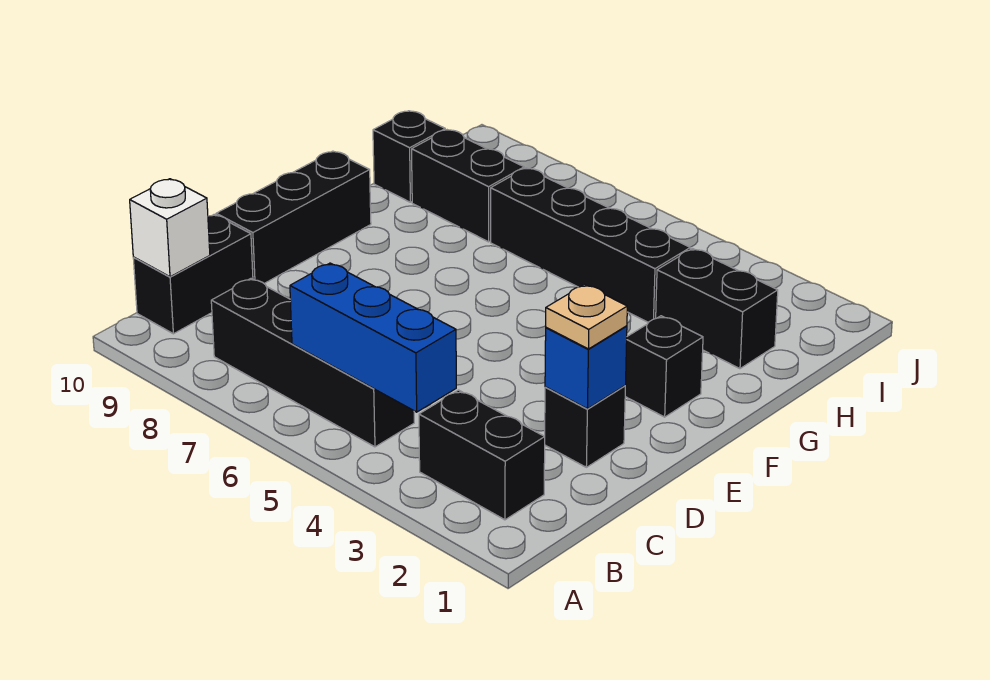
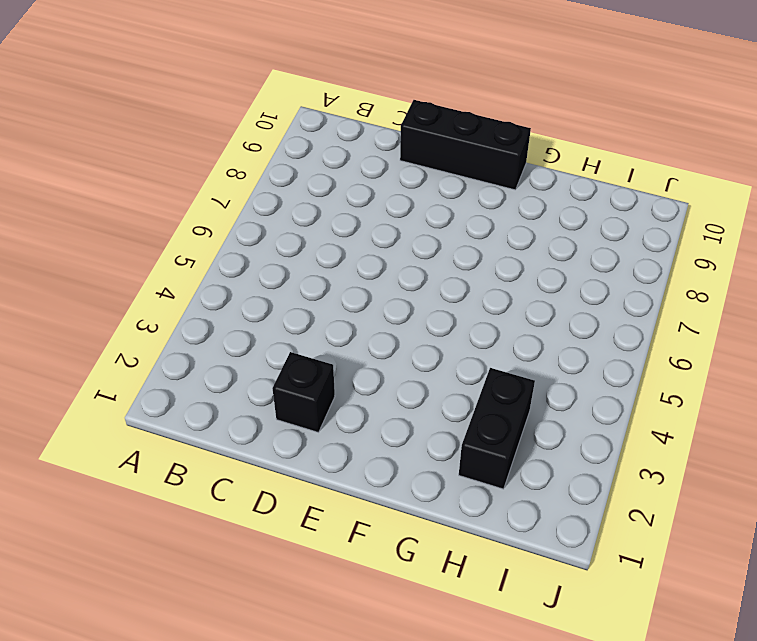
none -> black 1x2 brick [419,390,545,520]
none -> black 1x4 brick [211,278,414,447]
none -> black 1x2 brick [133,214,253,334]

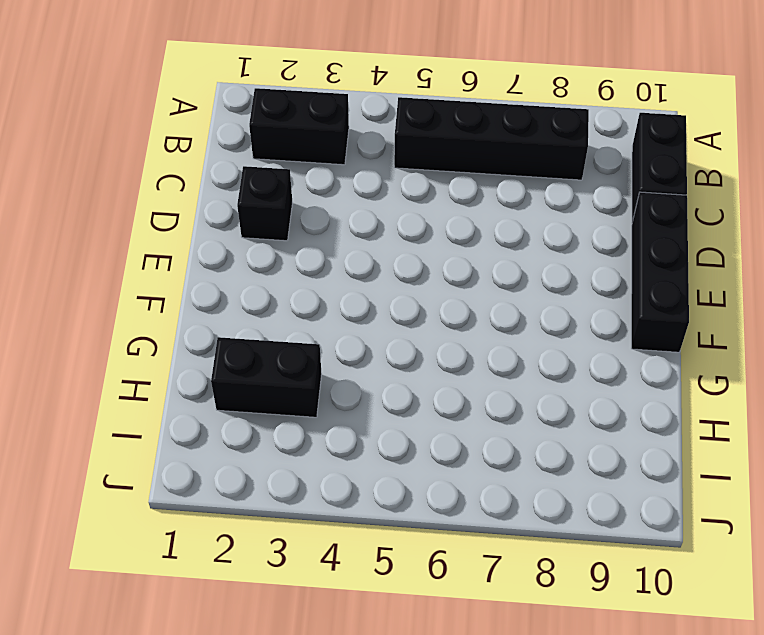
none -> black 1x1 brick [625,316,703,417]
none -> black 1x4 brick [491,168,690,322]
none -> black 1x2 brick [412,130,524,242]

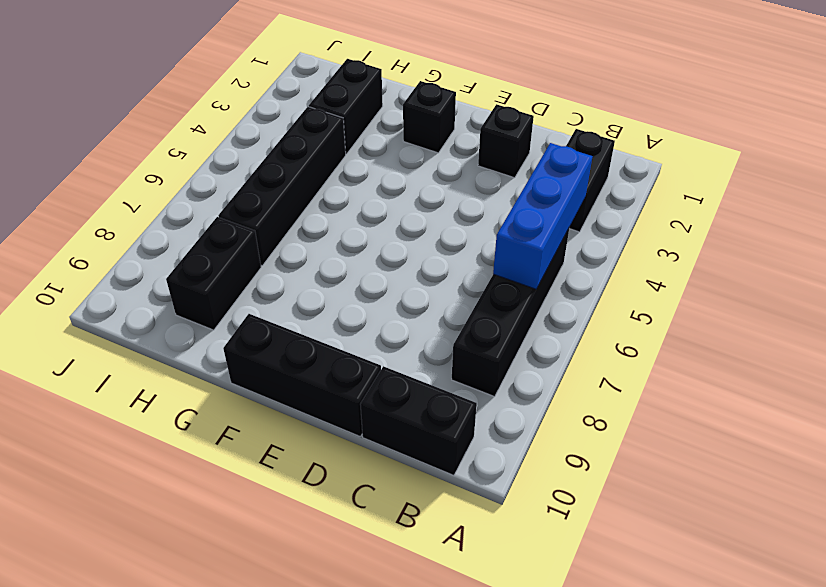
none -> black 1x1 brick [373,111,445,202]
none -> white 1x1 brick [130,179,210,277]
none -> blue 1x1 brick [545,326,627,409]

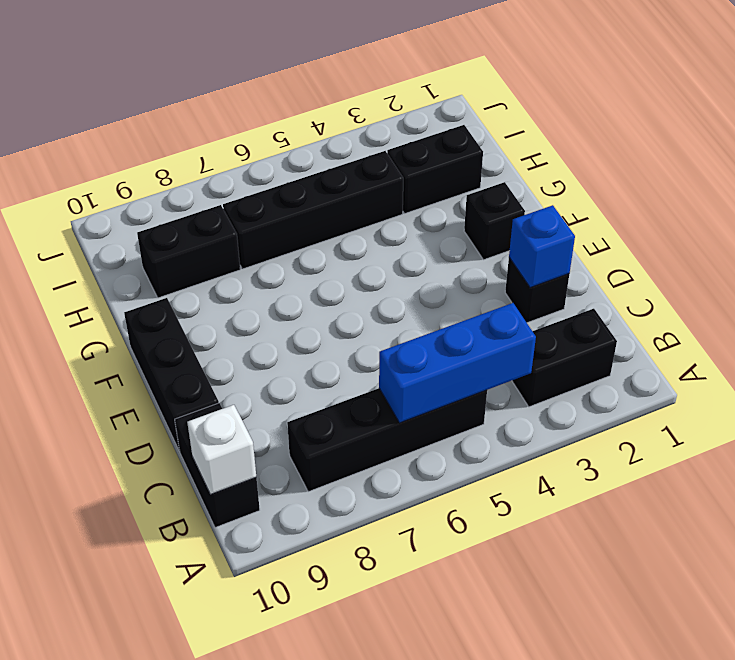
none -> black 1x1 brick [373,111,445,202]
none -> tan 1x1 plate [546,285,627,349]

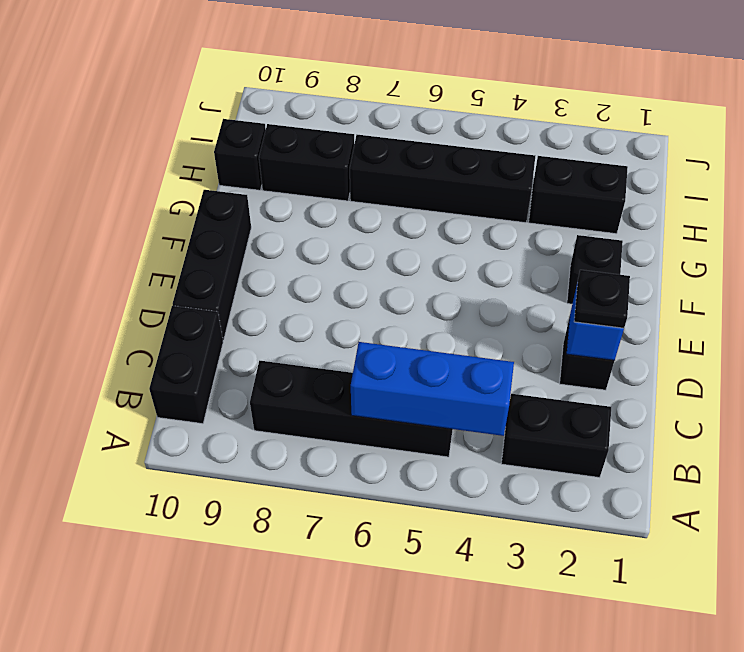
black 1x1 plate [574,270,630,328] -> tan 1x1 plate [546,285,627,349]
none -> white 1x1 brick [130,179,210,277]

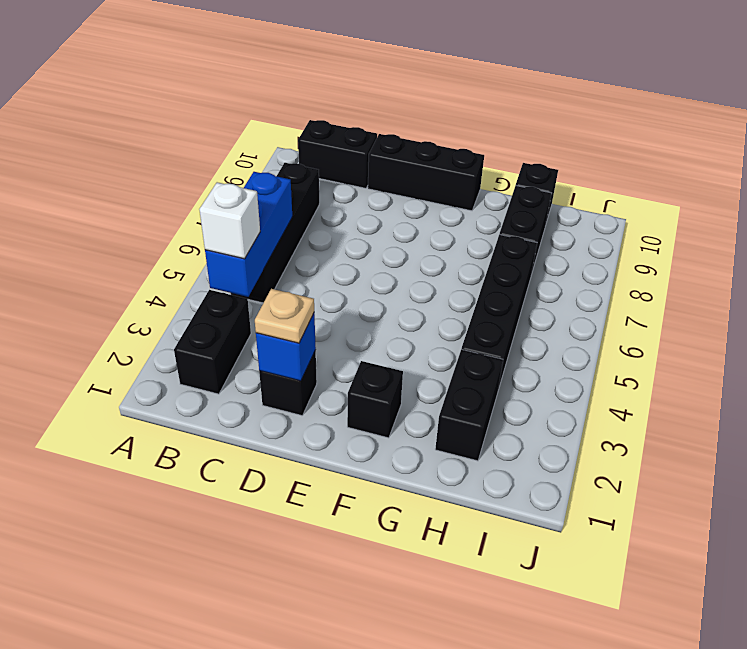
white 1x1 brick [199,182,260,259] -> white 1x1 brick moved to [130,179,210,277]

